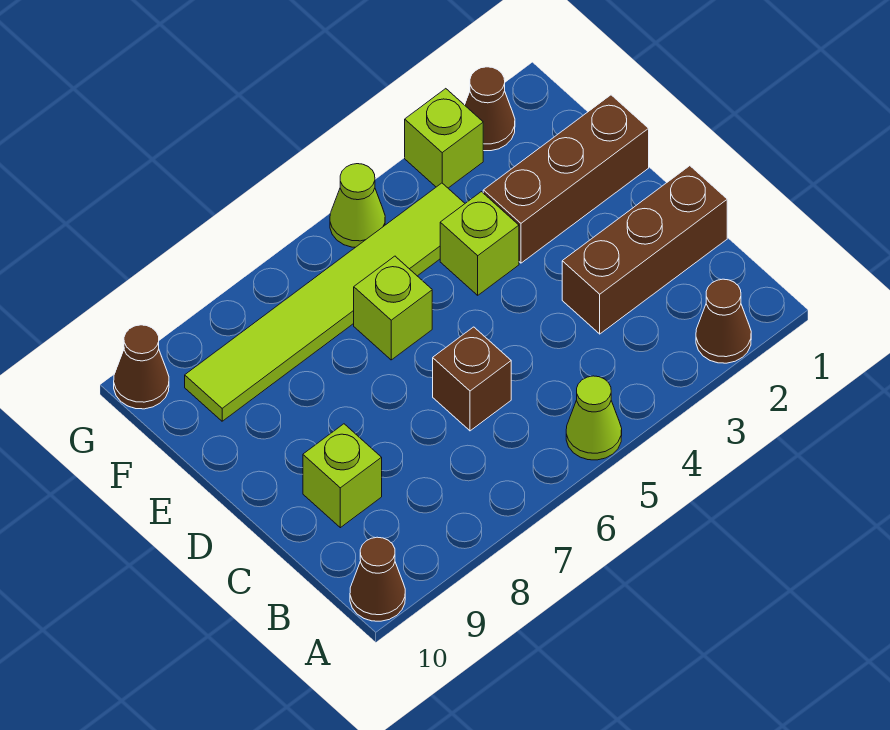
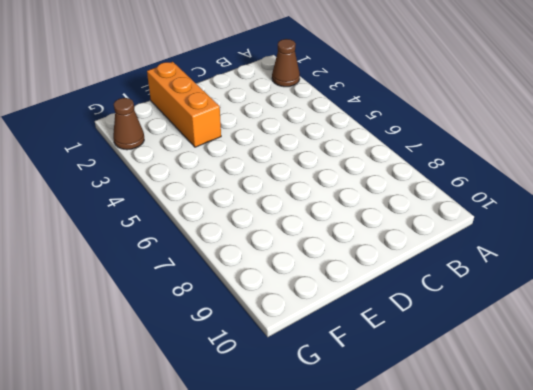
orange 1x3 brick [147,62,221,147] -> brown 1x3 brick [483,95,649,263]
none -> lime 1x1 cone [566,376,622,460]
none -> brown 1x1 cone [350,537,405,621]
none -> brown 1x3 brick [562,166,727,334]

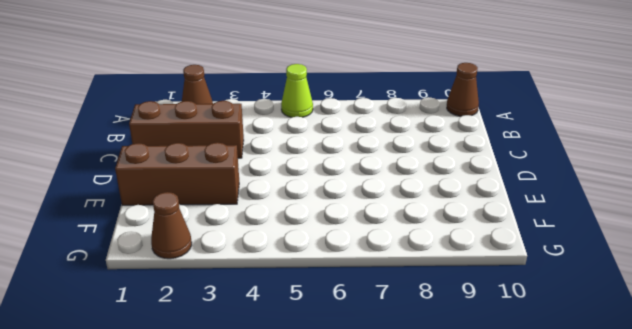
none -> brown 1x1 brick [433,327,511,431]
none -> lime 1x1 brick [303,424,382,528]
none -> lime 1x1 brick [440,192,519,295]

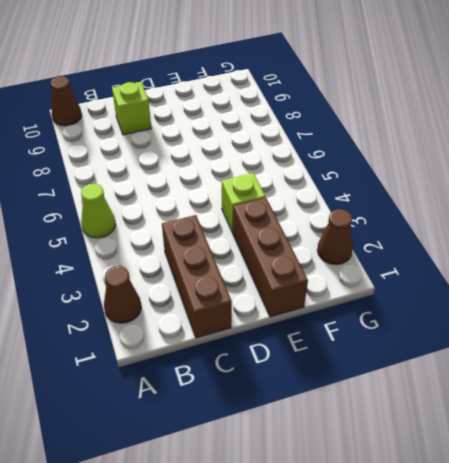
none -> brown 1x1 brick [433,327,511,431]
none -> lime 1x1 brick [354,256,432,360]
none -> lime 1x6 tile [185,183,465,421]

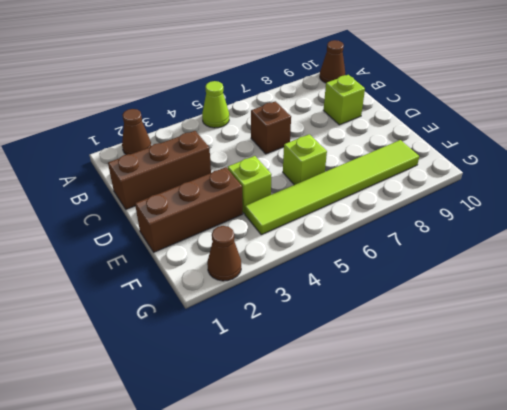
none -> lime 1x1 brick [405,89,483,188]
none -> lime 1x1 cone [330,164,385,247]
none -> brown 1x1 cone [114,325,169,409]

